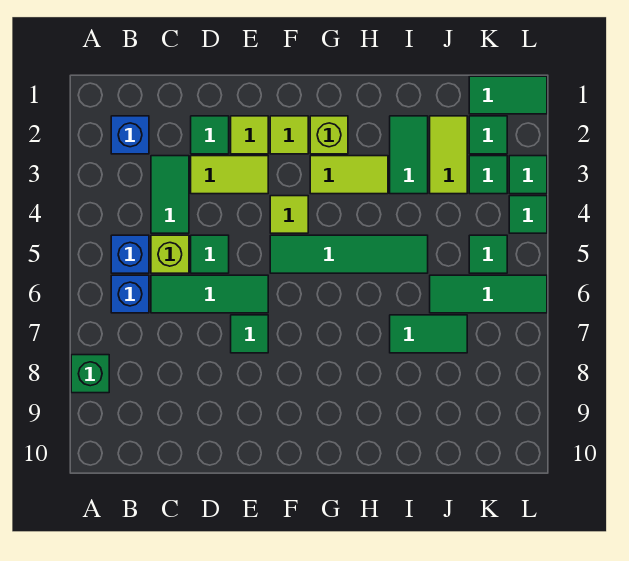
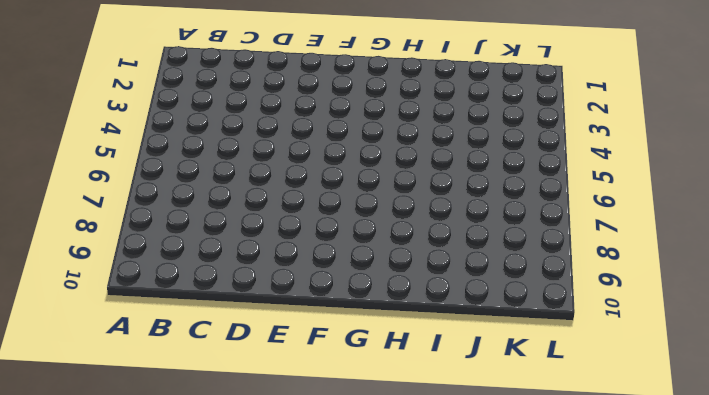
none -> green 1x1 brick [71,355,109,393]
none -> blue 1x1 brick [111,116,149,154]
none -> blue 1x1 brick [111,235,149,273]

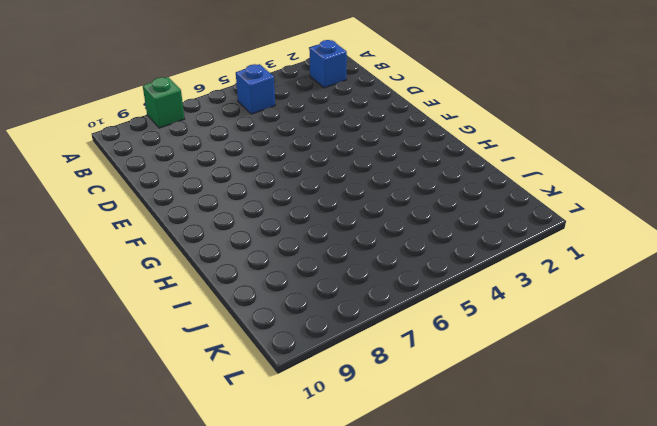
none -> blue 1x1 brick [111,275,149,313]
none -> green 1x2 tile [151,156,189,233]
none -> lime 1x1 brick [151,235,189,273]

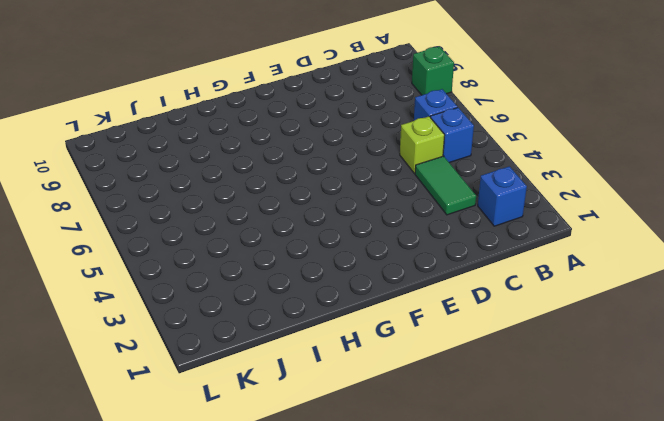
none -> green 1x3 tile [151,275,268,313]
none -> green 1x1 tile [191,116,229,154]
none -> lime 1x2 tile [191,156,268,194]

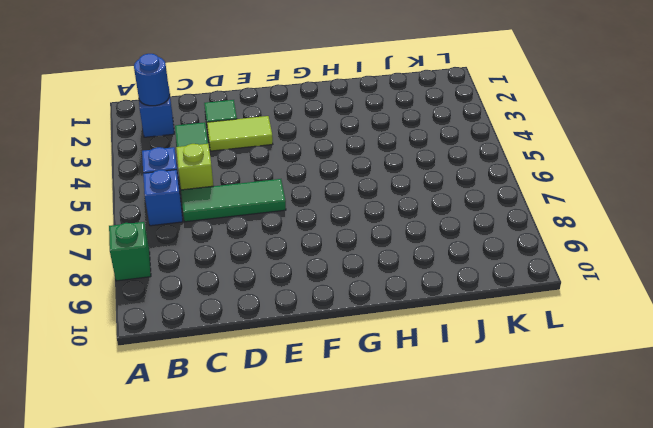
blue 1x1 round brick [134,54,170,106] -> none
none -> green 1x1 tile [191,235,229,273]
none -> lime 1x1 tile [231,116,268,154]
none -> green 1x1 tile [231,315,268,353]

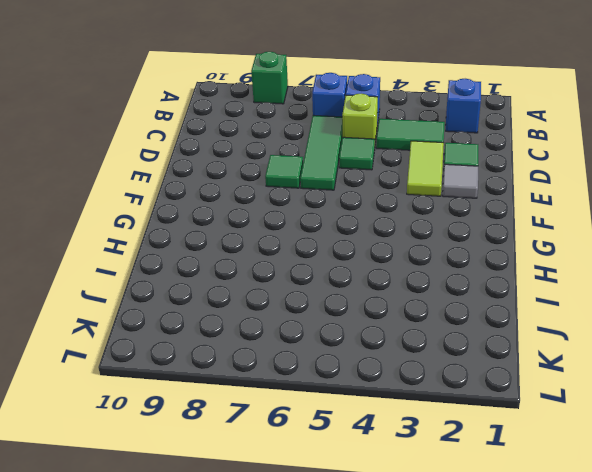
grey 1x1 tile [443,164,478,198] -> lime 1x1 tile [231,116,268,154]
none -> lime 1x1 tile [270,116,308,154]
none -> lime 1x1 tile [270,196,308,233]
none -> green 1x4 tile [270,235,428,273]

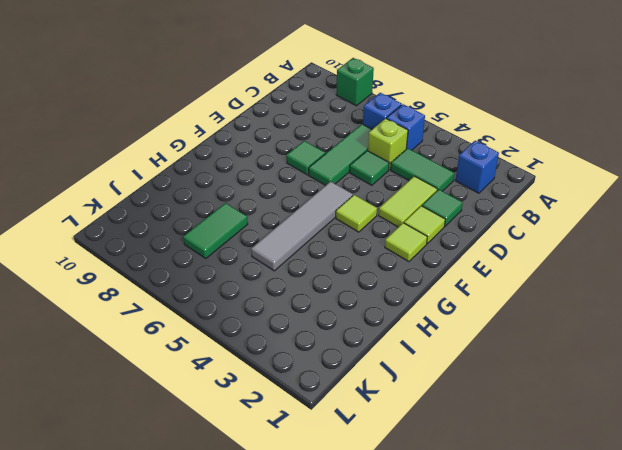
grey 1x4 tile [251,181,353,271] -> green 1x4 tile [270,235,428,273]
none -> lime 1x1 brick [310,116,348,154]
none -> lime 1x2 tile [310,156,388,194]
none -> green 1x2 tile [390,116,428,194]

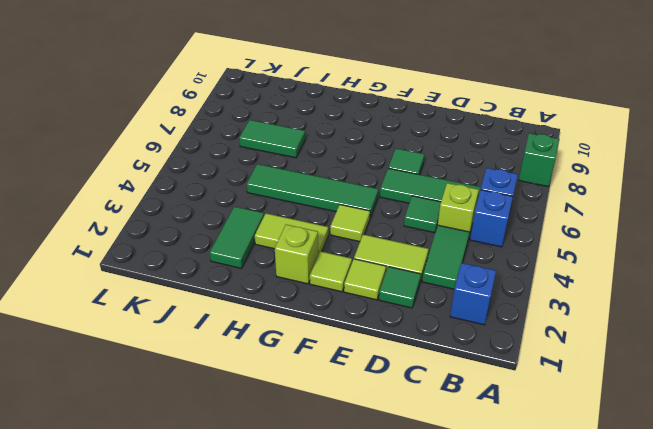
none -> lime 1x2 tile [430,116,467,194]
none -> green 1x3 tile [430,275,547,313]
none -> green 1x2 tile [469,76,547,114]

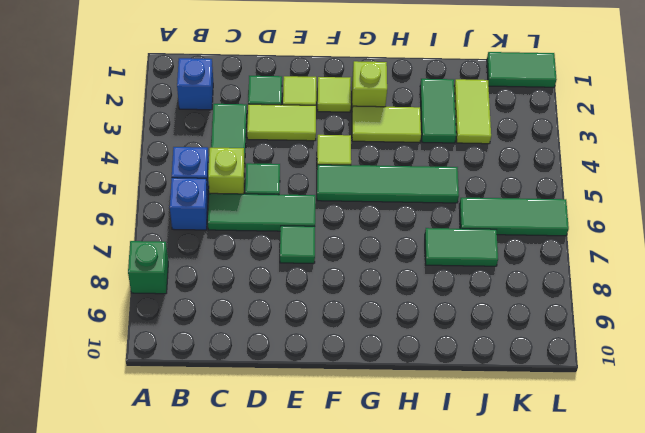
none -> green 1x1 tile [469,116,507,154]
none -> green 1x1 tile [469,156,507,194]
none -> green 1x1 tile [469,235,507,273]

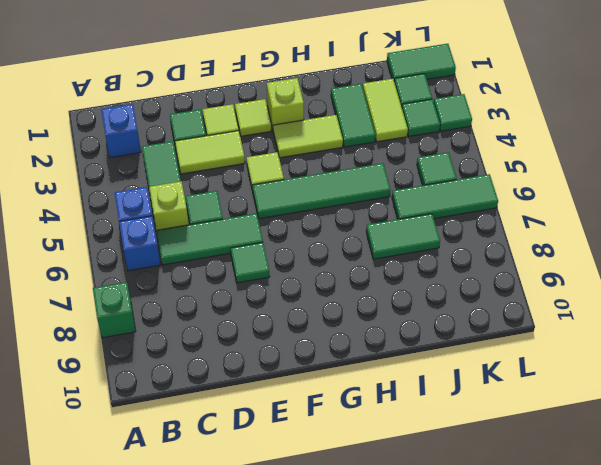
none -> green 1x1 tile [509,196,547,233]

